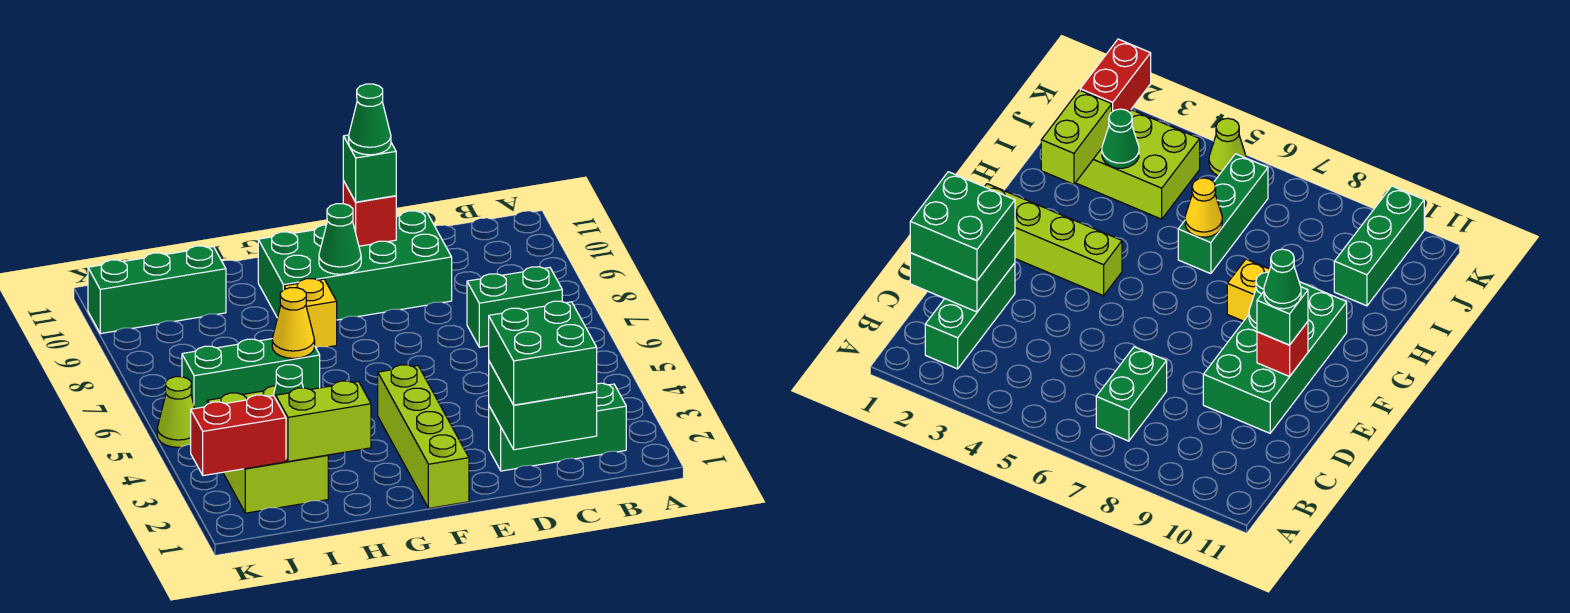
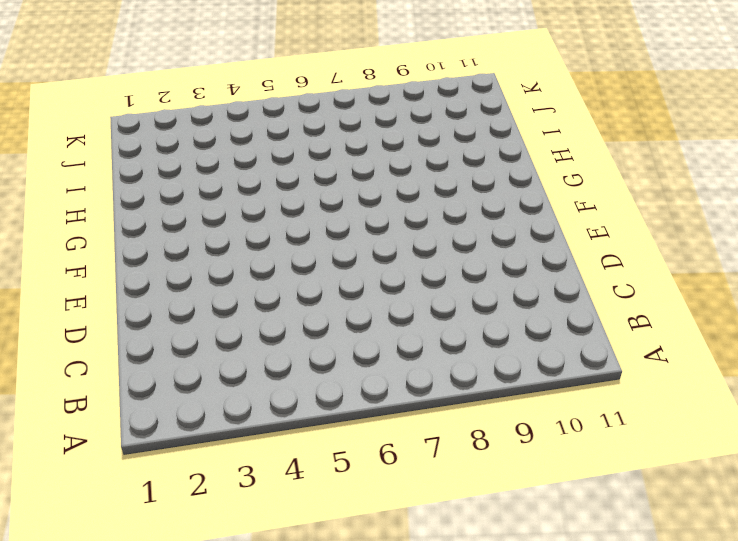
none -> green 1x3 brick [489,383,626,471]
none -> green 1x2 brick [467,267,562,347]
none -> green 2x4 brick [258,211,452,320]

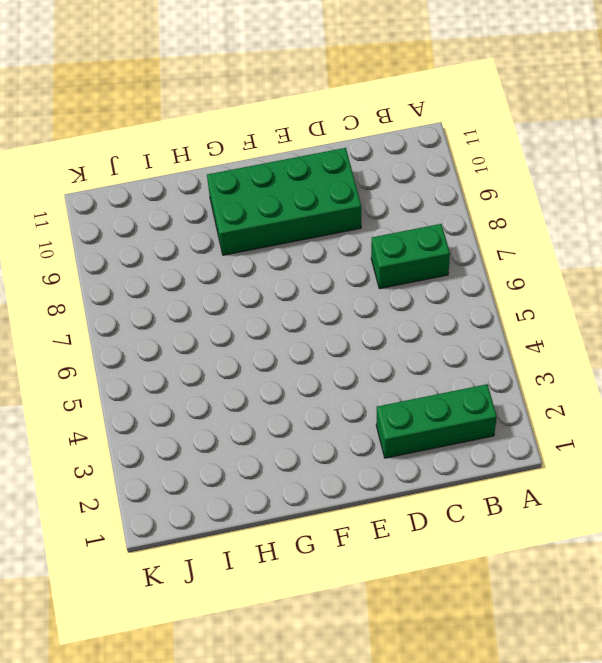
none -> lime 1x4 brick [378,365,469,508]
none -> yellow 1x1 brick [284,279,337,348]
none -> green 1x3 brick [182,339,320,408]

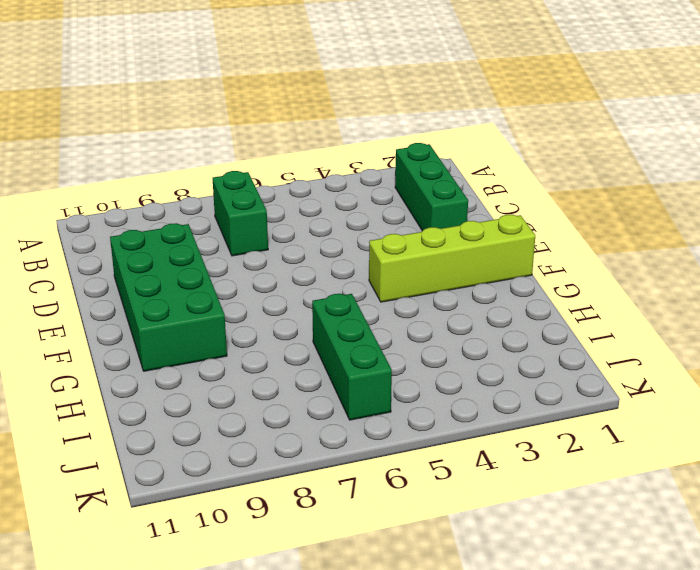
none -> yellow 1x1 brick [284,279,337,348]
none -> lime 2x3 brick [207,386,328,513]
none -> green 1x3 brick [88,246,226,334]

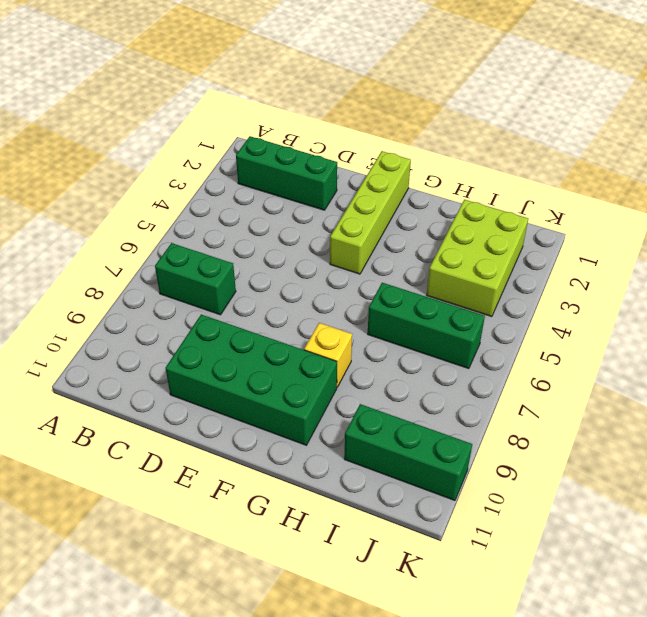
none -> lime 1x1 cone [157,377,195,447]
none -> green 2x2 brick [489,362,597,450]
none -> red 1x1 brick [343,181,396,246]

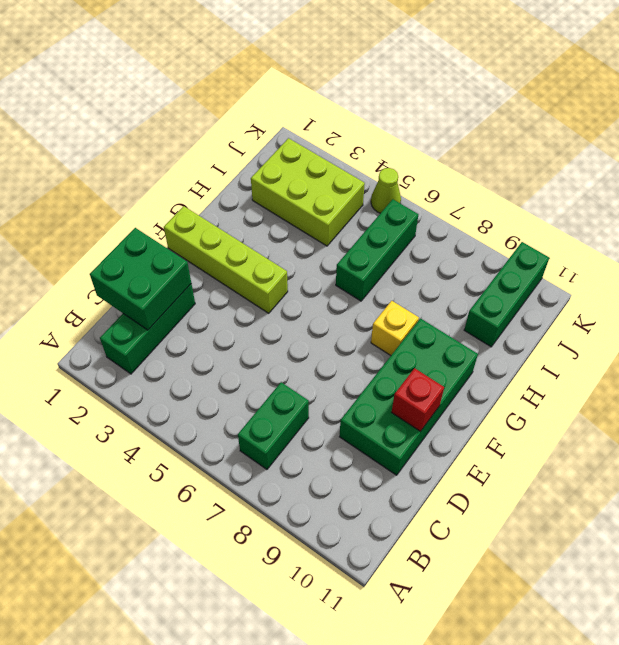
none -> green 1x1 cone [319,204,361,274]
none -> lime 1x2 brick [276,381,371,462]
none -> yellow 1x1 cone [272,288,315,358]

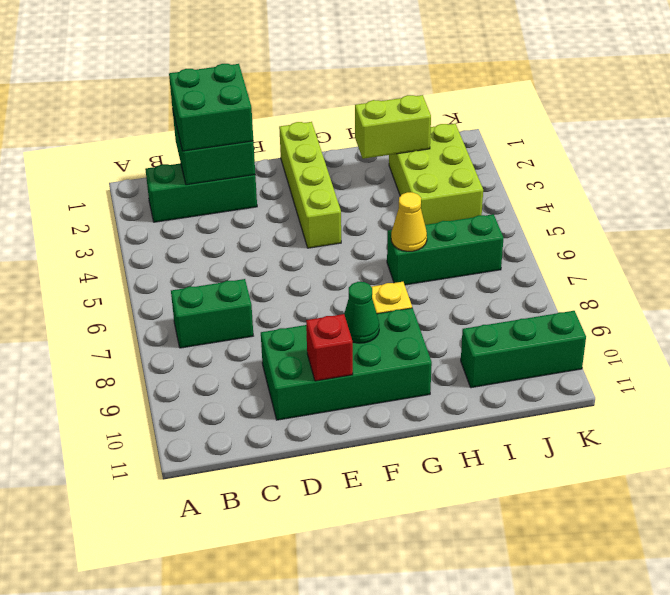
none -> lime 1x1 cone [157,377,195,447]
none -> green 1x1 cone [273,365,303,399]
none -> red 1x2 brick [191,395,286,476]

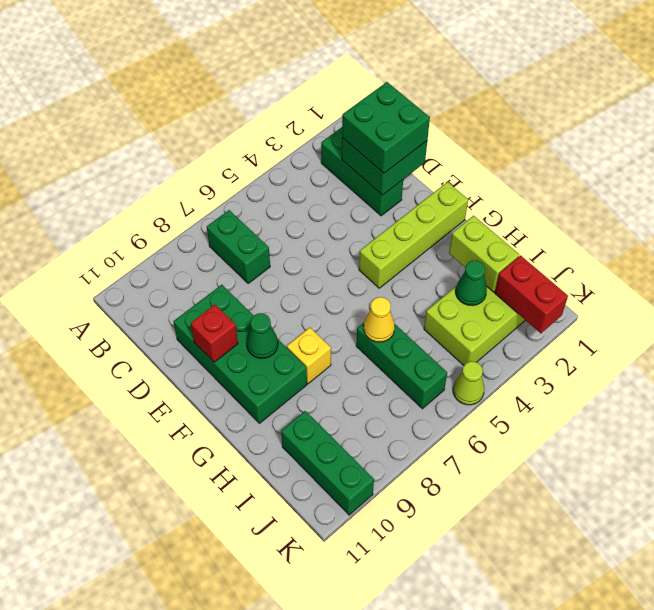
none -> green 1x1 brick [343,135,396,202]
none -> green 1x1 cone [349,84,391,155]

